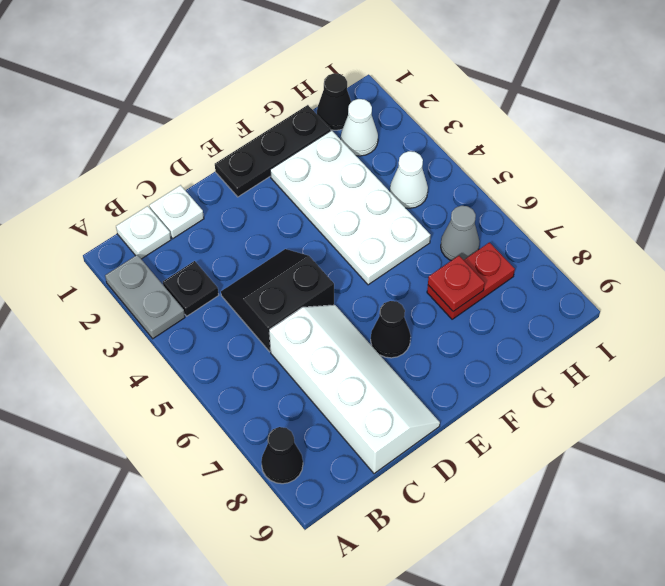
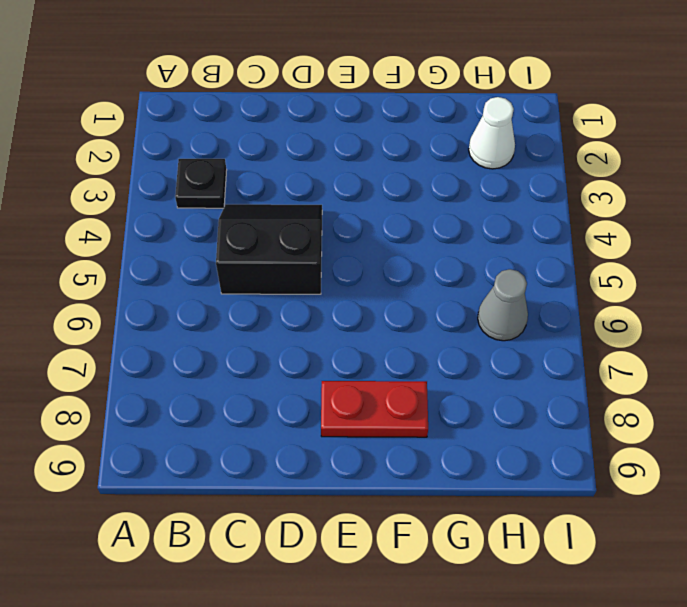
red 1x2 plate [321,381,428,437] -> red 1x2 plate moved to [427,242,515,319]
none -> grey 1x2 plate [105,255,185,339]
none -> black 1x1 cone [261,427,303,484]
none -> white 1x1 plate [116,206,171,259]

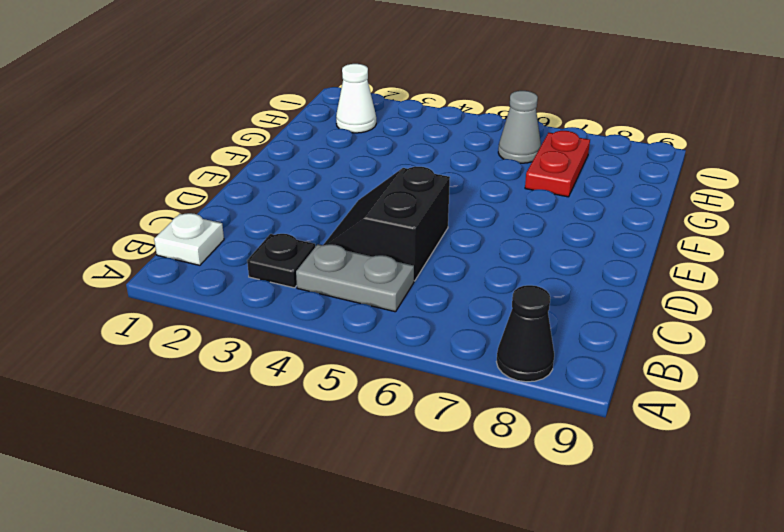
grey 1x2 plate [296,244,414,312] -> grey 1x2 plate moved to [105,255,185,339]
none -> white 1x1 plate [149,185,204,239]
none -> white 2x4 slope [269,305,440,474]
none -> black 1x3 plate [215,105,331,197]

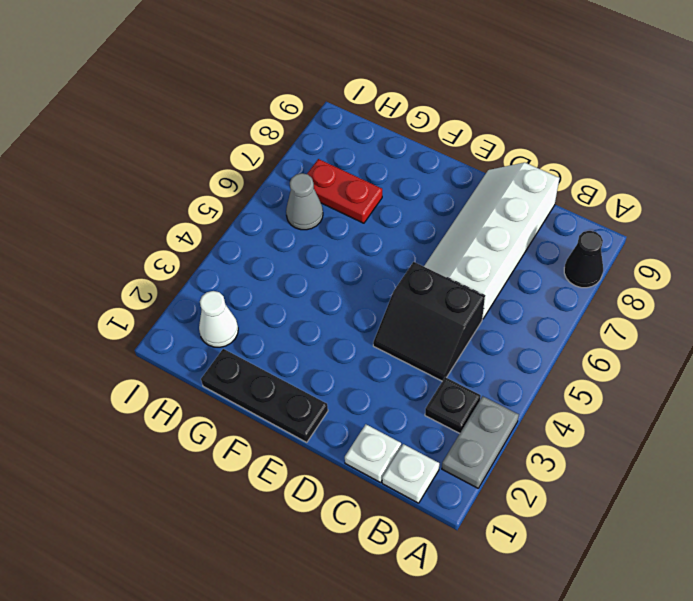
none -> black 1x1 cone [371,301,411,358]
none -> white 2x4 plate [270,130,431,285]
none -> black 1x1 cone [317,73,351,130]

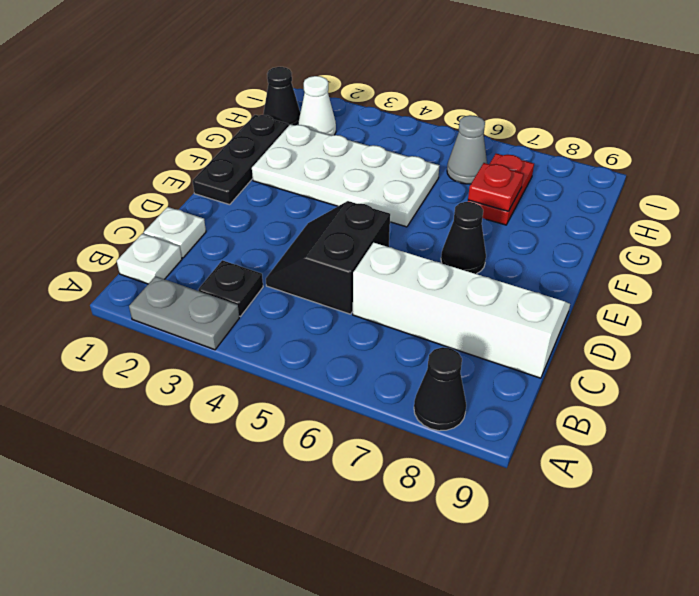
none -> white 1x1 cone [390,151,428,208]

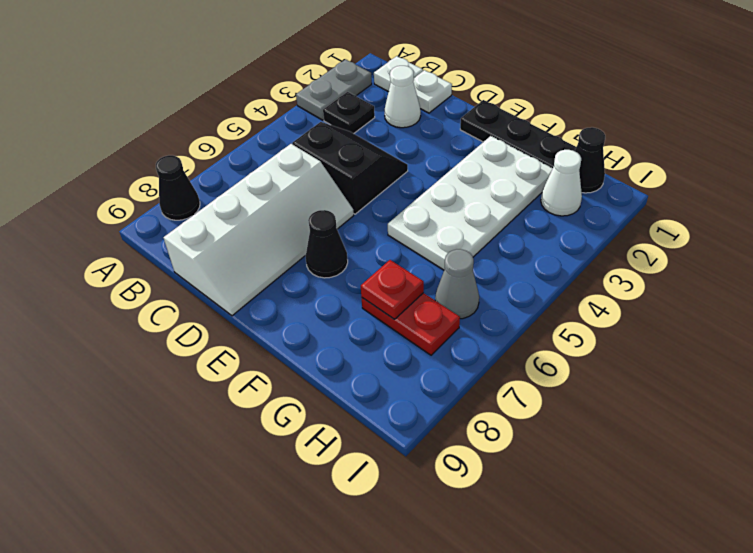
white 1x1 cone [385,66,421,128] -> white 1x1 cone moved to [390,151,428,208]

